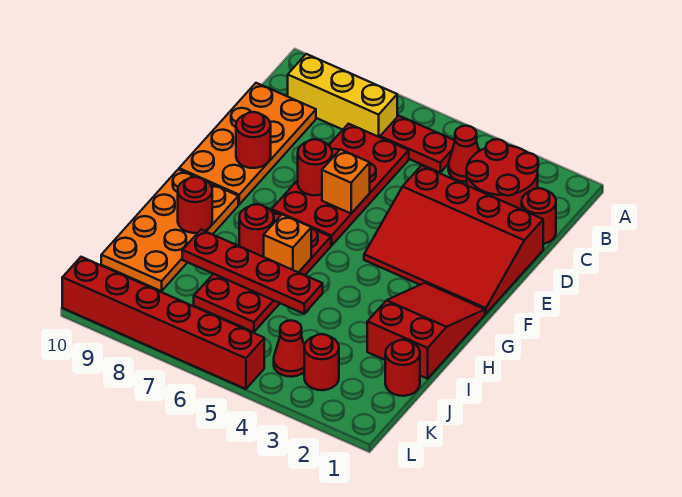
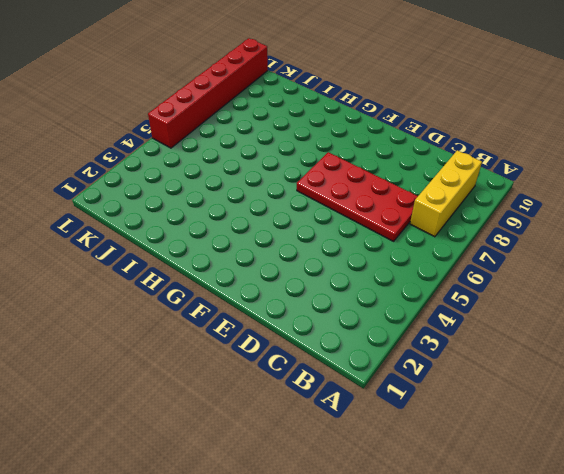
none -> red 2x2 round brick [466,139,538,209]
none -> red 1x1 cone [448,126,479,182]
none -> red 1x2 plate [380,116,455,172]

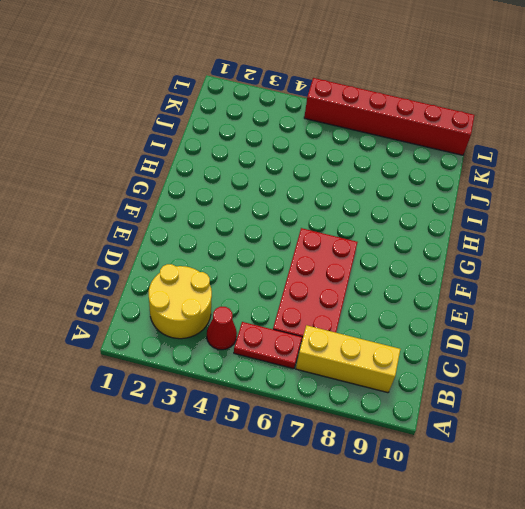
yellow 2x2 round brick [149,264,212,339] -> red 2x2 round brick [466,139,538,209]
none -> red 1x1 round brick [522,188,556,244]
none -> orange 2x4 plate [179,83,316,204]
none -> red 3x4 slope [364,165,543,314]

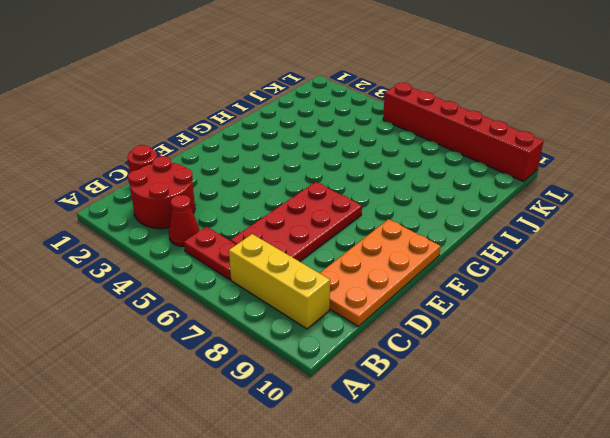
none -> red 3x4 slope [364,165,543,314]
none -> red 2x3 slope [367,283,485,379]
none -> red 2x4 plate [194,210,331,332]

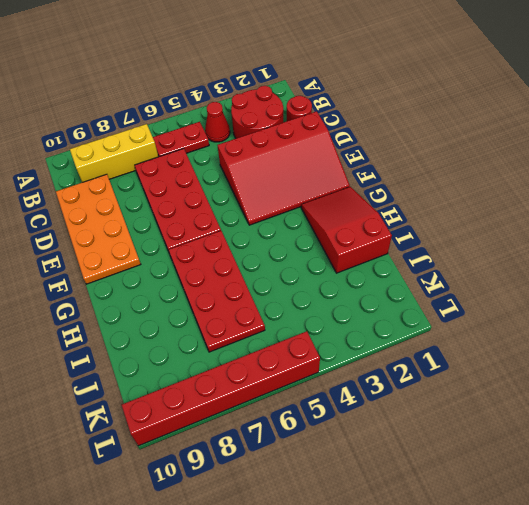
none -> orange 2x4 plate [101,169,238,291]
none -> red 1x1 round brick [385,340,420,396]
none -> red 1x1 round brick [304,334,339,390]

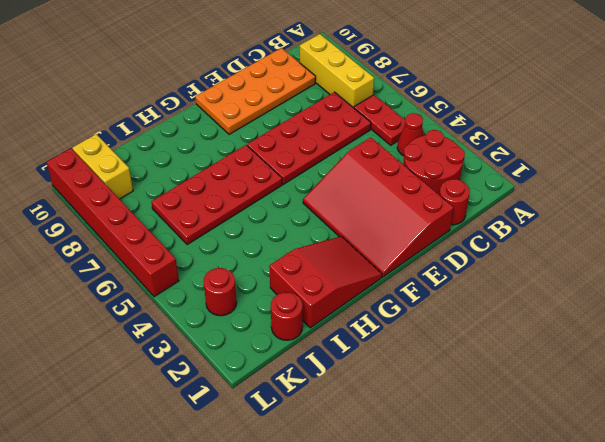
yellow 1x2 brick [72,134,133,199] -> none
none -> orange 2x4 plate [101,169,238,291]
none -> red 1x1 cone [274,320,305,377]
none -> orange 1x1 brick [322,150,370,213]

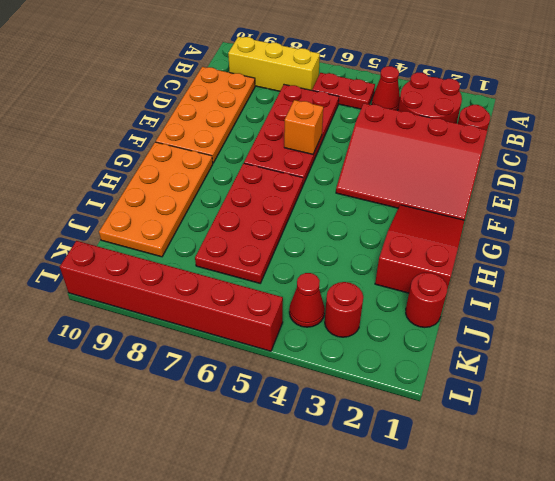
none -> red 1x1 round brick [298,139,332,195]
none -> red 1x1 round brick [236,112,271,168]
none -> orange 1x1 brick [264,214,311,272]

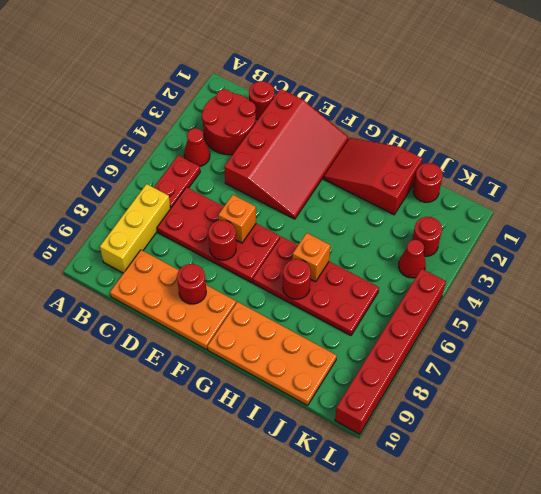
none -> red 1x1 round brick [178,177,212,233]
none -> red 1x4 plate [182,230,323,314]

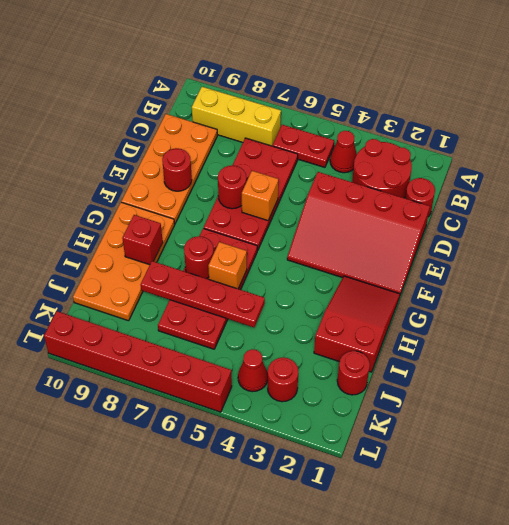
red 1x1 brick [122,215,163,265] -> red 1x1 round brick [178,177,212,233]

